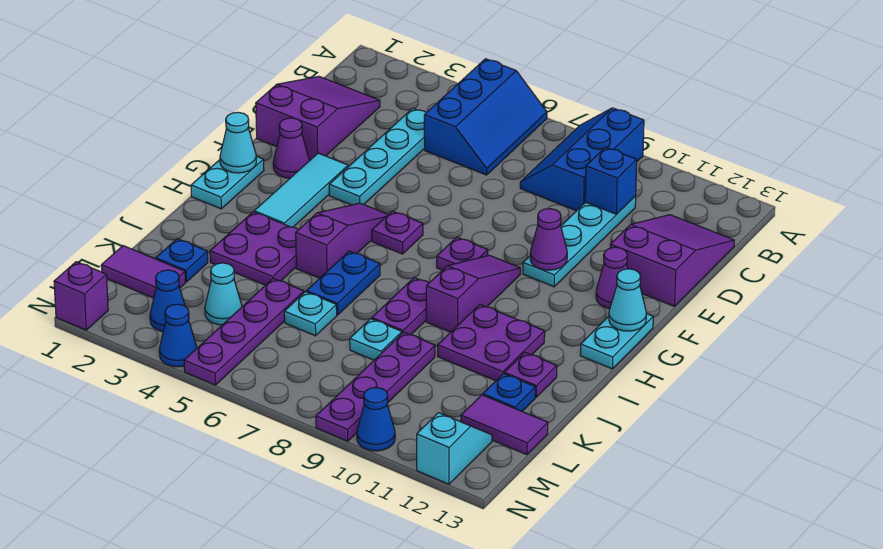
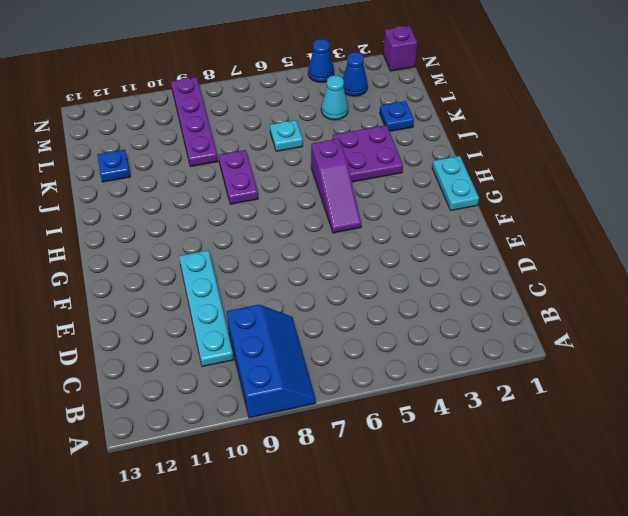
none -> blue 2x3 slope [424,59,547,175]
none -> purple 2x3 slope [256,76,380,160]
none -> cyan 1x4 plate [329,108,426,205]
none -> purple 2x3 slope [610,215,734,306]

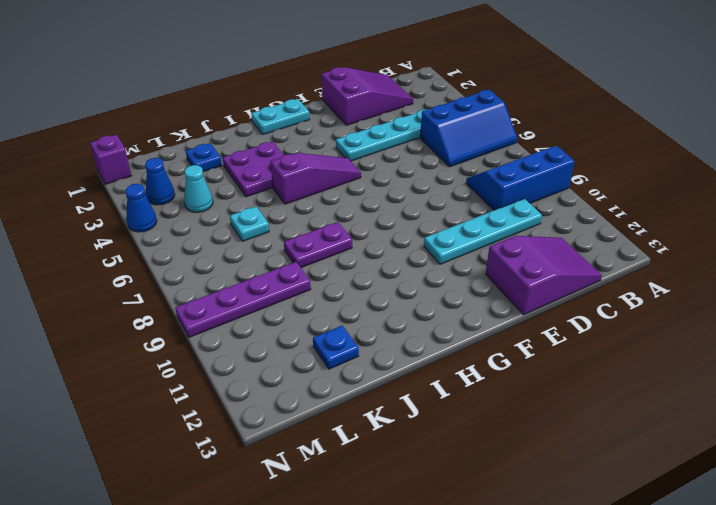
none -> purple 1x1 cone [273,118,310,178]
none -> cyan 1x3 tile [254,153,348,227]
none -> purple 1x1 cone [596,247,628,309]
none -> purple 1x1 plate [372,211,423,254]

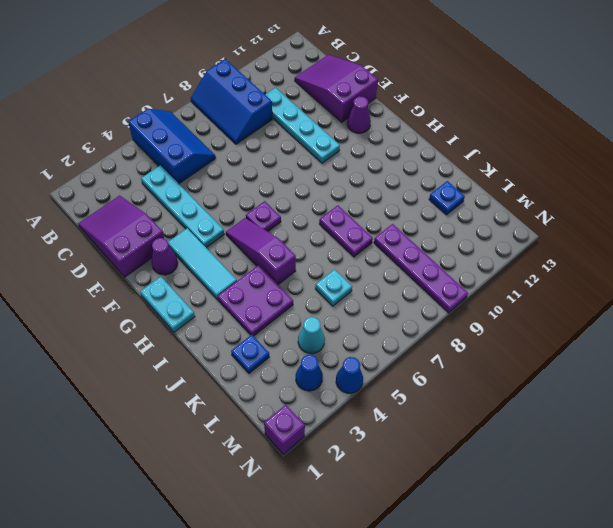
none -> purple 1x1 plate [437,237,488,270]
none -> purple 1x3 slope [426,255,520,332]
none -> cyan 1x2 plate [580,314,653,369]
none -> blue 1x2 plate [307,251,380,315]

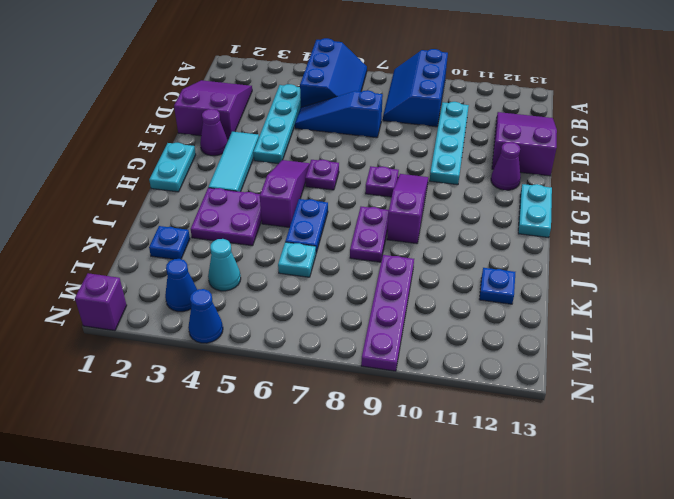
blue 1x3 slope [295,90,383,138] -> none
none -> purple 2x2 plate [438,305,545,381]
none -> purple 1x1 plate [504,353,557,397]
none -> purple 1x4 plate [184,278,304,385]
none -> cyan 1x1 plate [350,319,402,360]

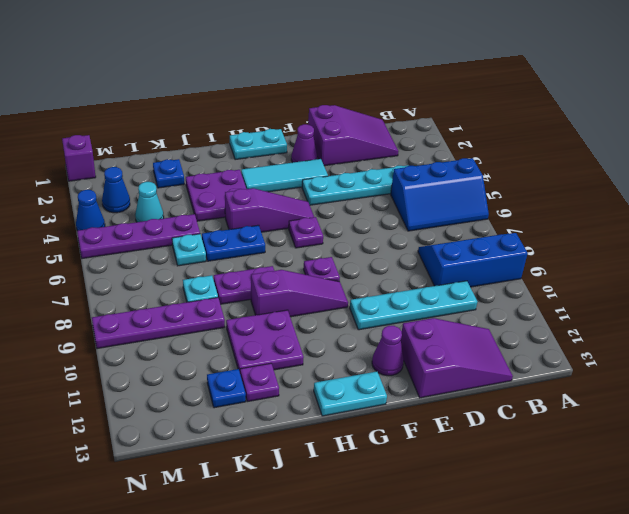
none -> purple 1x2 tile [101,246,185,298]
none -> purple 1x2 tile [461,395,548,455]
none -> cyan 1x2 slope [417,413,492,484]
none -> blue 1x1 cone [357,387,395,451]

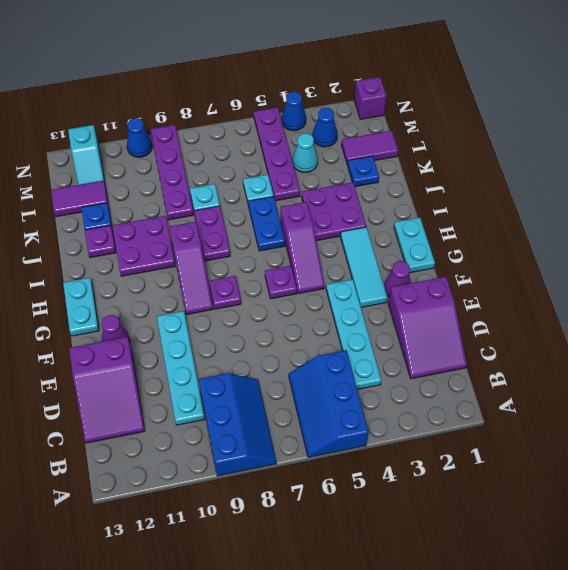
none -> blue 1x1 brick [585,147,637,214]
none -> purple 1x1 cone [530,209,567,270]
none -> cyan 1x1 cone [220,112,256,173]
none -> cyan 1x1 cone [609,269,646,331]

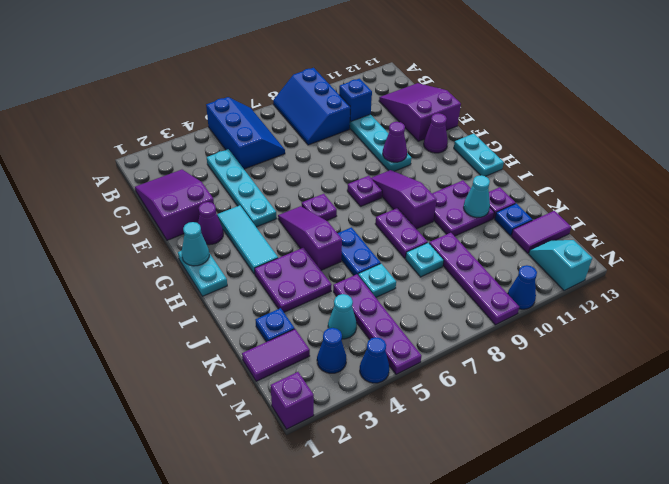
cyan 1x1 cone [464,175,490,218] -> cyan 1x1 cone moved to [609,269,646,331]

